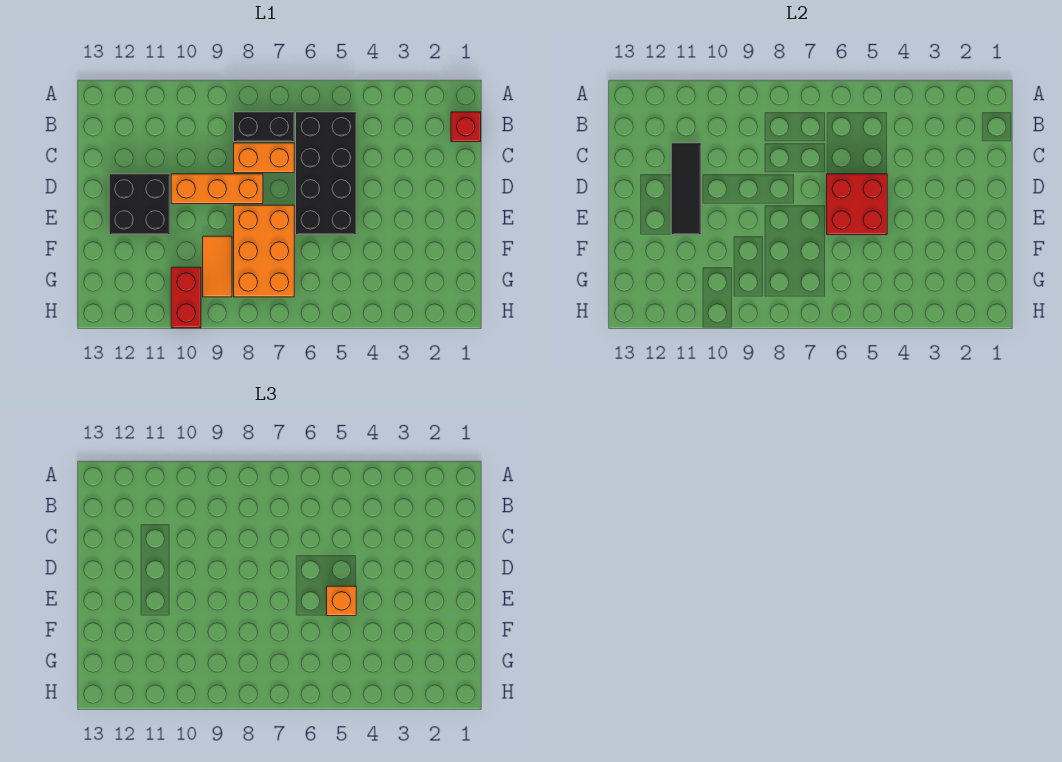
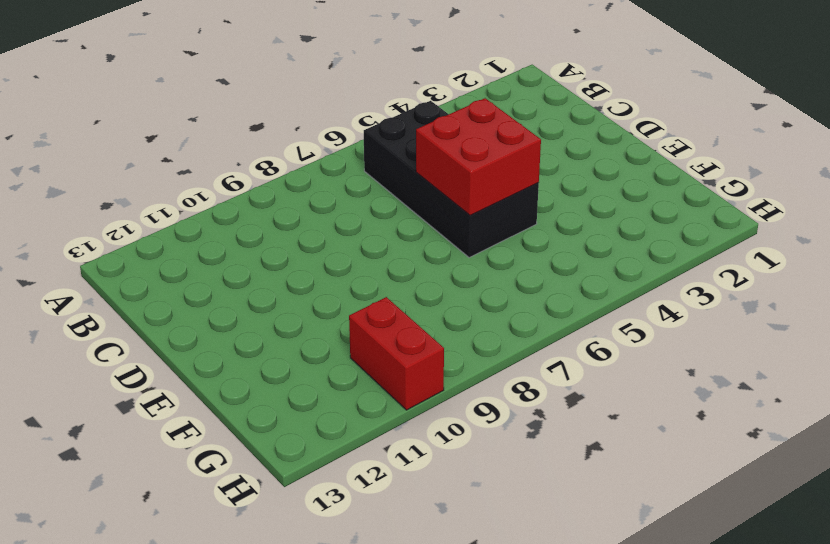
none -> red 1x1 brick [451,112,481,142]
none -> black 1x2 brick [234,112,294,142]
none -> orange 1x2 brick [234,143,294,173]

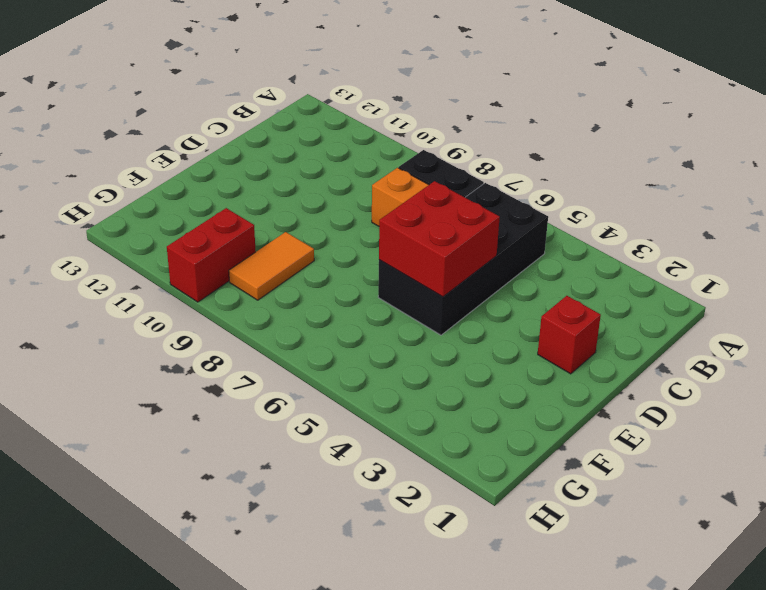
red 1x1 brick [538,296,601,374] -> red 1x1 brick moved to [451,112,481,142]
none -> orange 1x3 brick [171,174,263,204]
none -> black 2x2 brick [109,174,170,235]
none -> orange 2x3 brick [234,205,294,297]

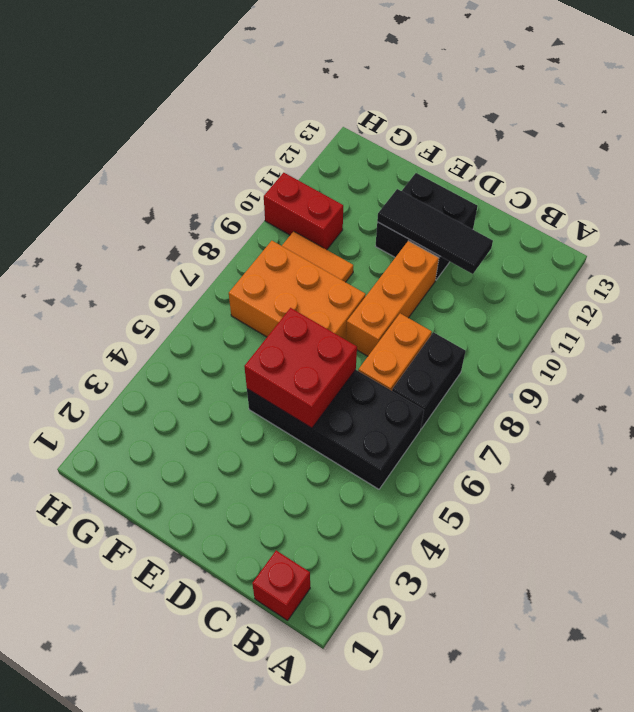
none -> orange 1x1 brick [327,586,356,616]

